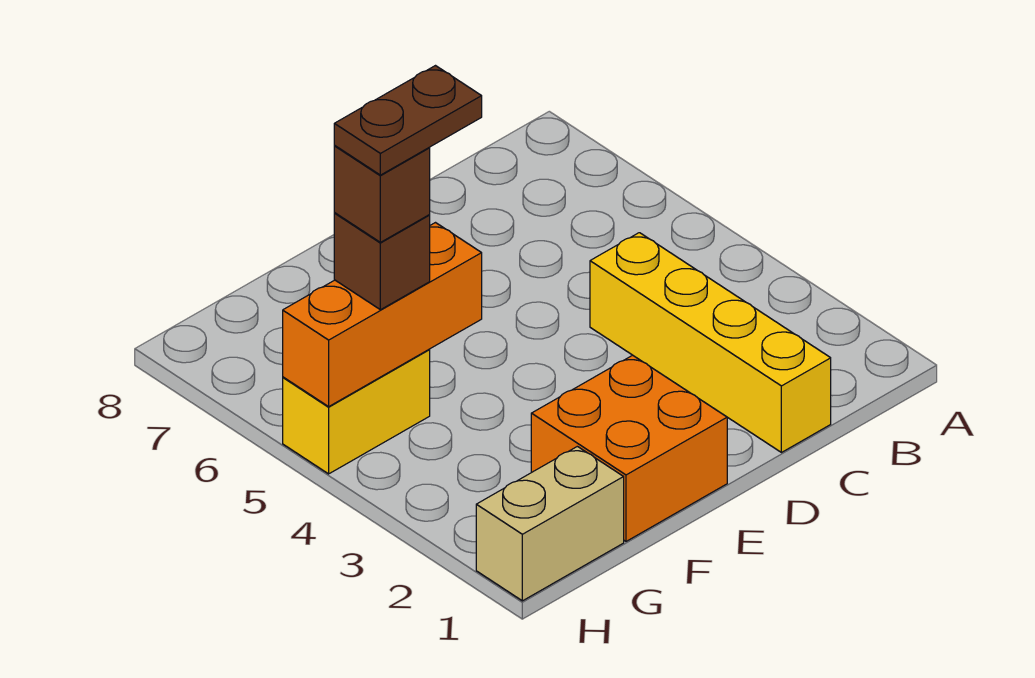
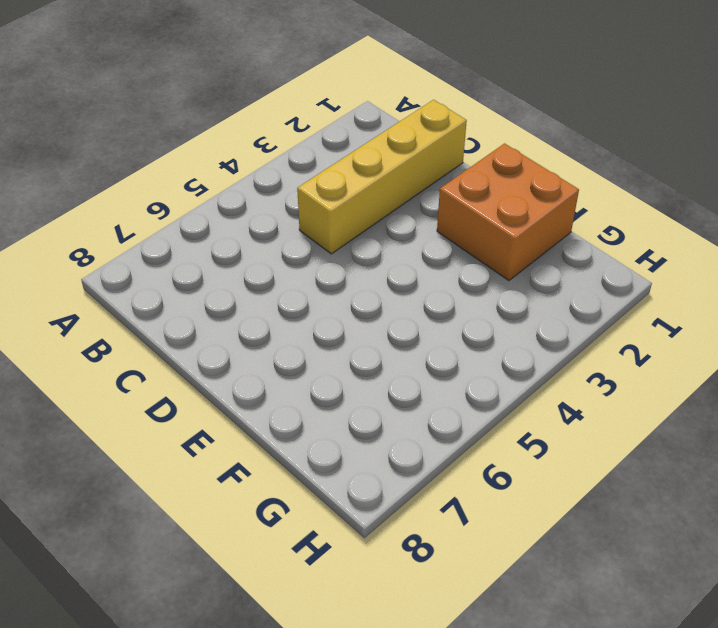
none -> tan 1x2 brick [476,446,624,601]
none -> yellow 1x2 brick [283,350,430,474]

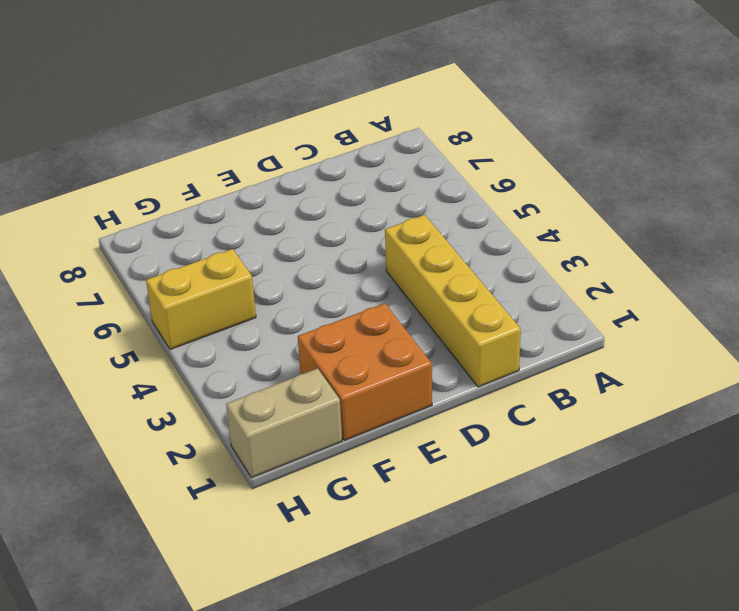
none -> orange 1x3 brick [283,223,482,407]
none -> brown 1x1 brick [334,213,430,310]

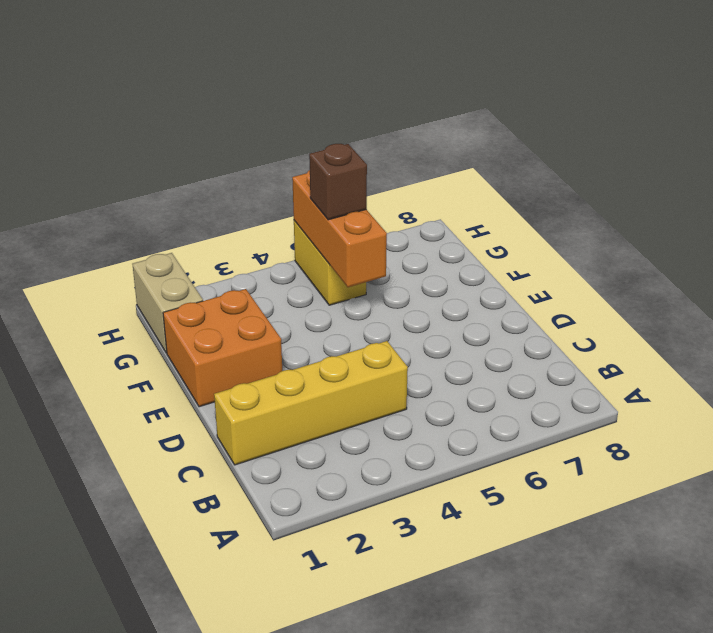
none -> brown 1x1 brick [334,146,430,242]
none -> brown 1x2 plate [334,66,482,175]

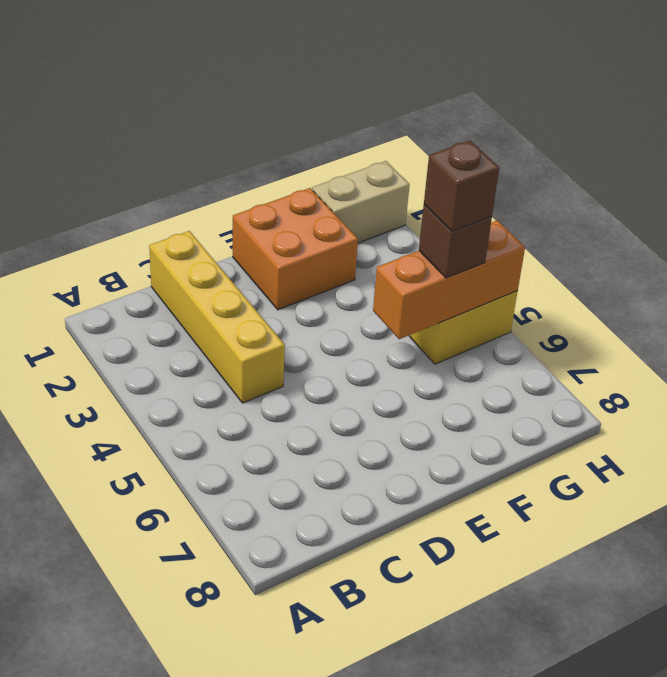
none -> brown 1x2 plate [334,66,482,175]

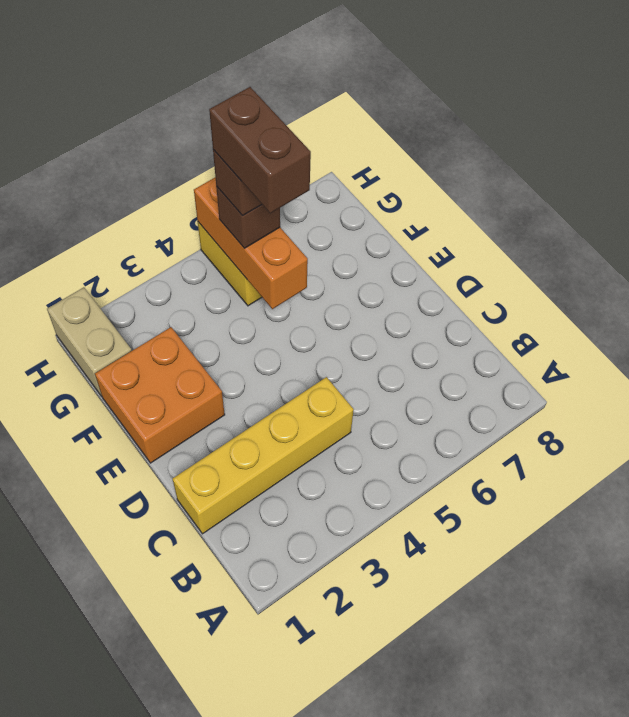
brown 1x2 brick [209,87,311,213] -> brown 1x2 plate [334,66,482,175]

